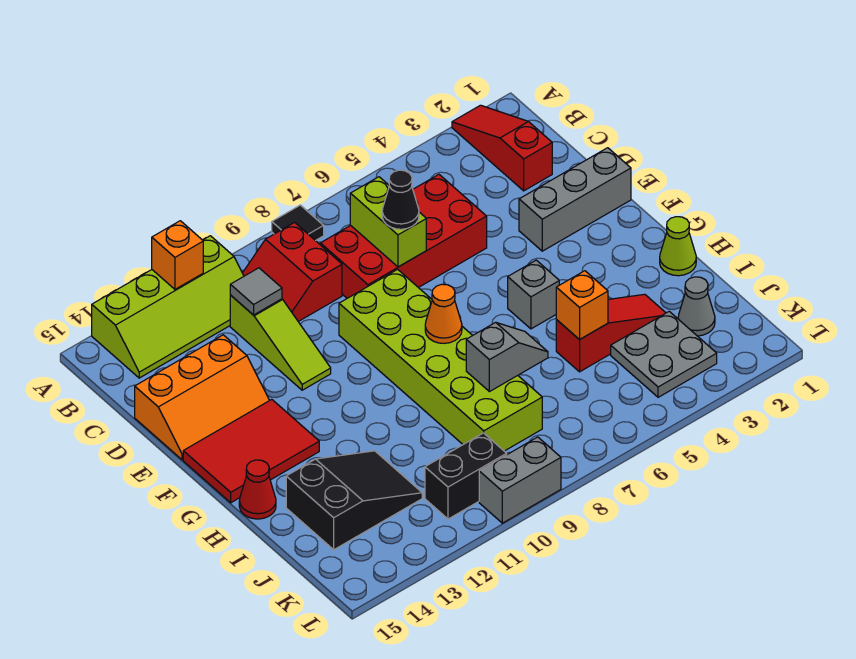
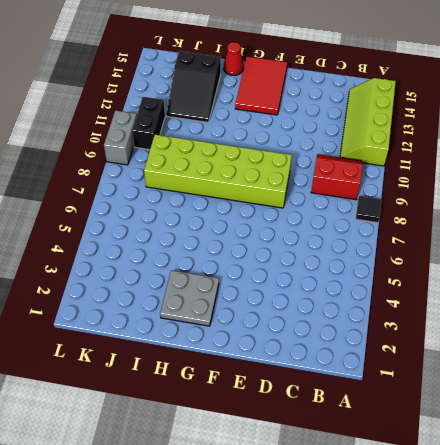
grey 2x2 plate [160,270,219,326] -> grey 2x2 plate moved to [611,311,717,397]
none -> red 1x3 slope [452,105,552,191]
none -> red 2x4 brick [320,175,487,298]
none -> lime 1x3 slope [230,295,331,390]

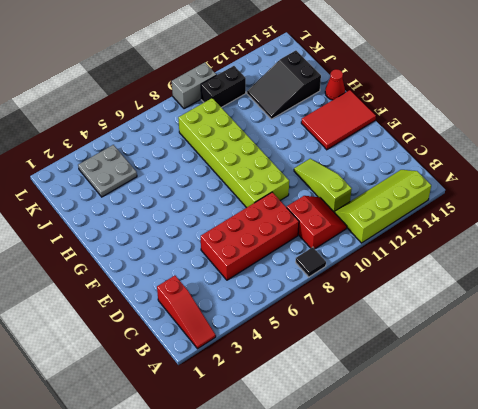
none -> orange 2x3 slope [135,335,270,460]
none -> grey 1x3 brick [519,148,631,251]
none -> grey 1x1 brick [508,260,559,329]

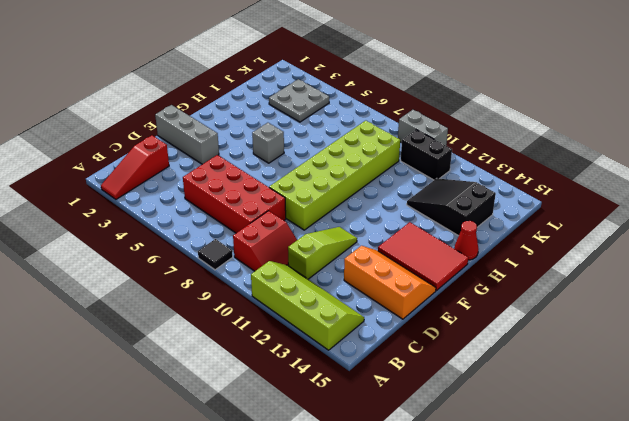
none -> lime 1x1 cone [660,217,696,276]
none -> red 1x3 slope [556,294,666,372]
none -> grey 1x1 cone [678,277,715,336]

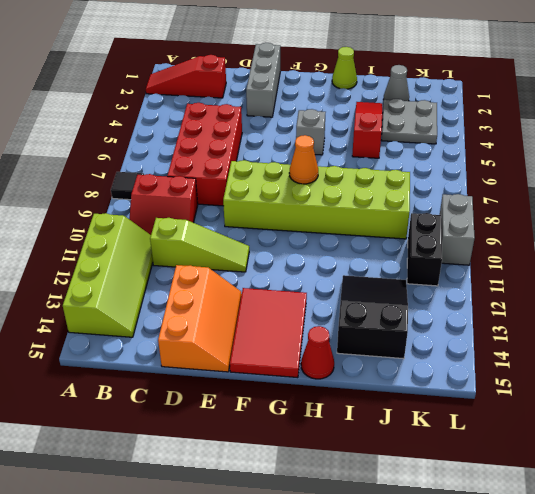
none -> orange 1x1 brick [152,221,203,289]
none -> lime 1x2 brick [350,177,426,267]
none -> grey 1x1 tile [230,268,282,315]

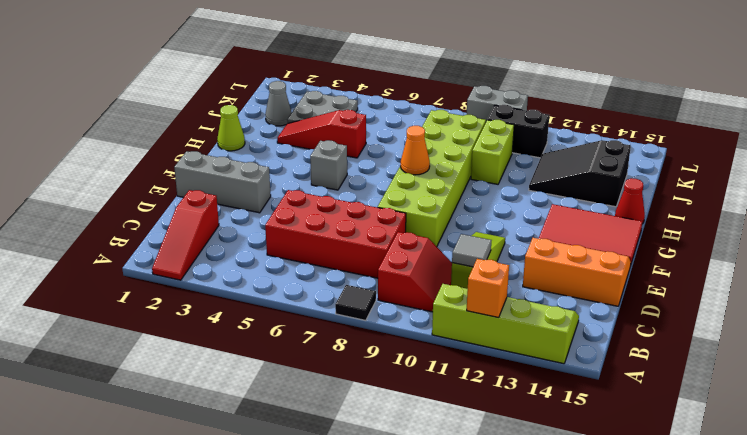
lime 1x2 brick [471,120,514,184] -> lime 1x2 brick moved to [350,177,426,267]
none -> orange 1x1 brick [556,271,608,340]
none -> grey 1x2 slope [466,322,548,392]
none -> black 1x1 cone [382,170,419,229]

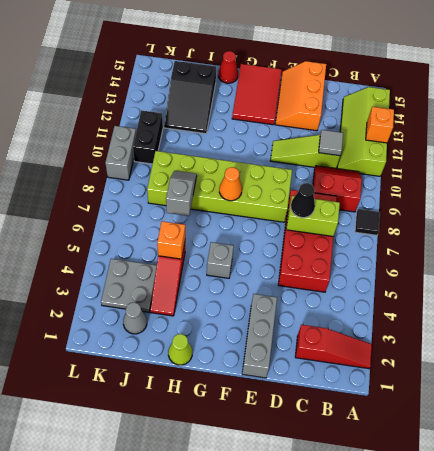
grey 1x2 slope [166,171,197,216] -> grey 1x2 slope turned to [466,322,548,392]

